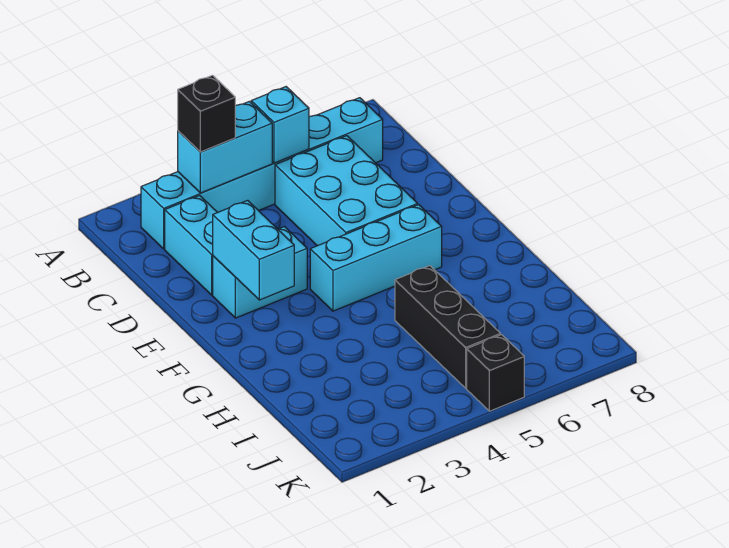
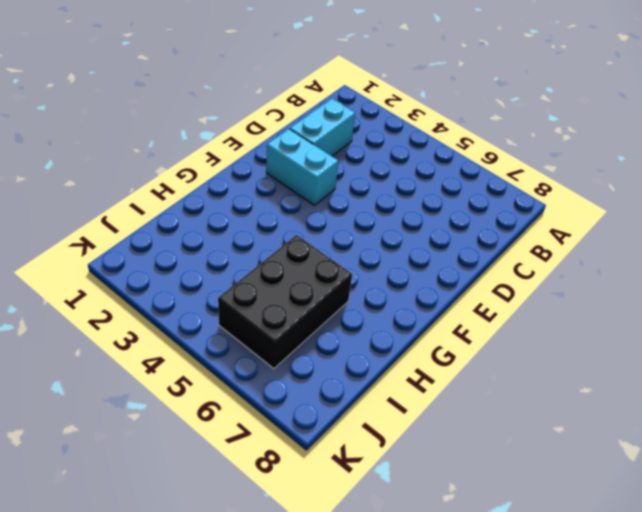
black 2x3 brick [218,235,352,369] -> black 1x3 brick [395,266,501,388]
none -> cyan 1x6 brick [141,98,383,249]
none -> cyan 2x3 brick [275,136,418,246]

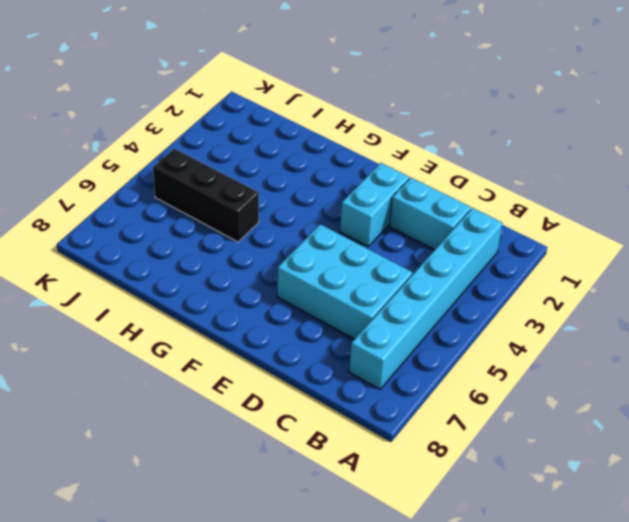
none -> cyan 1x3 brick [310,205,442,311]
none -> black 1x1 brick [467,335,524,411]

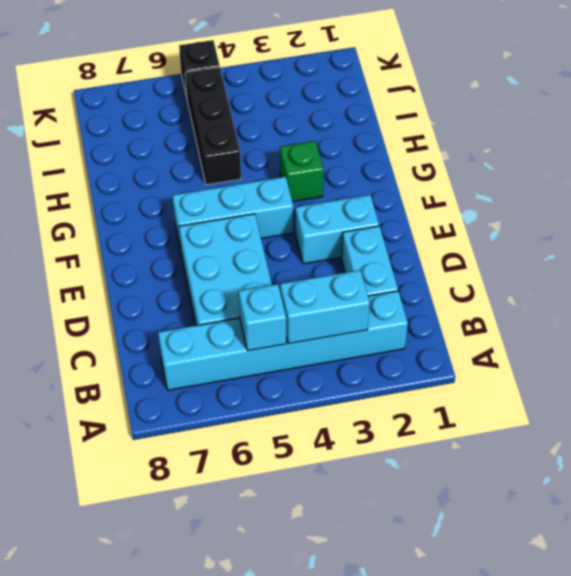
green 1x1 brick [280,141,323,202] -> none
none -> cyan 1x2 brick [213,200,294,300]
none -> black 1x1 brick [178,75,235,152]

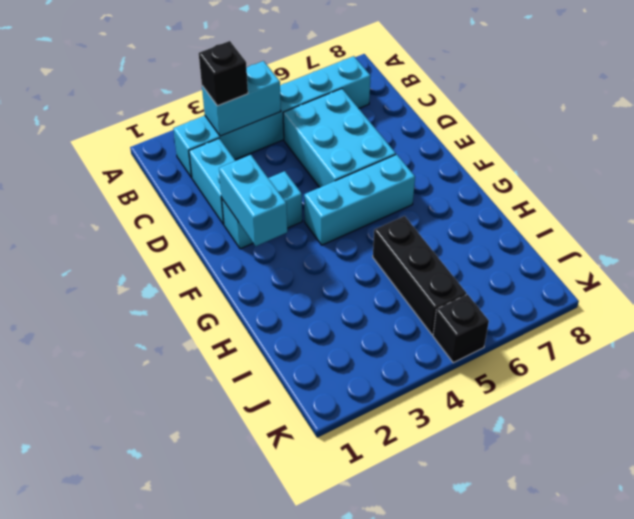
none -> cyan 1x1 brick [251,87,309,163]

